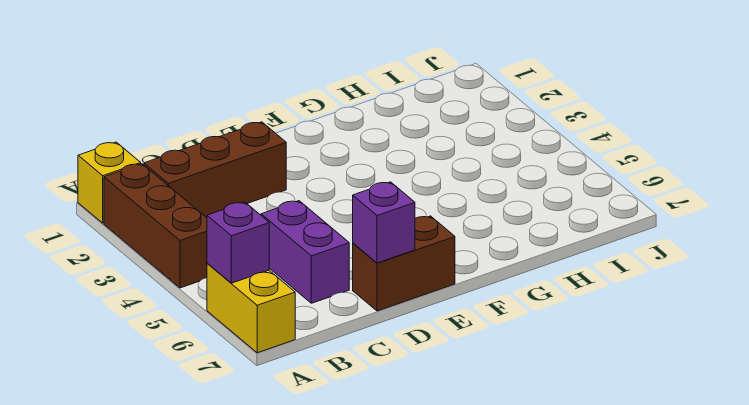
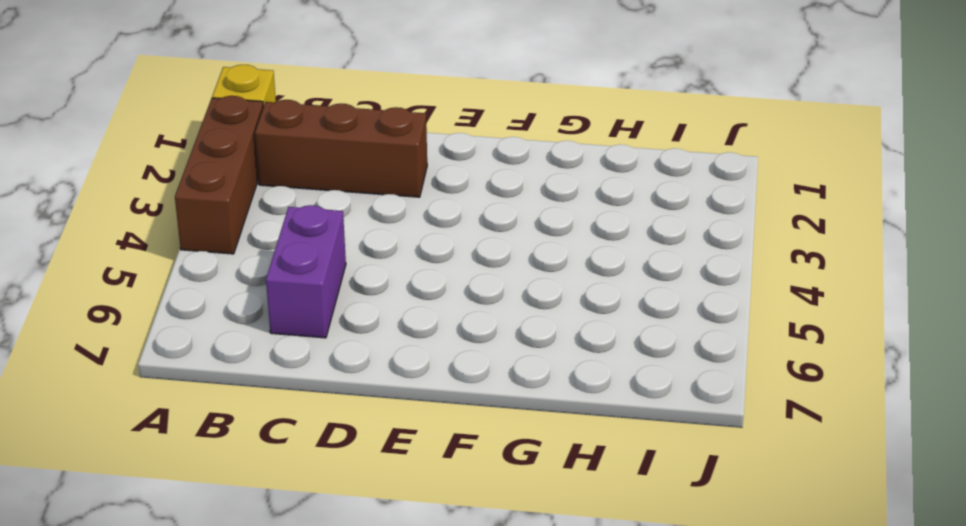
none -> yellow 1x2 brick [207,263,295,353]
none -> brown 1x2 brick [353,216,455,311]

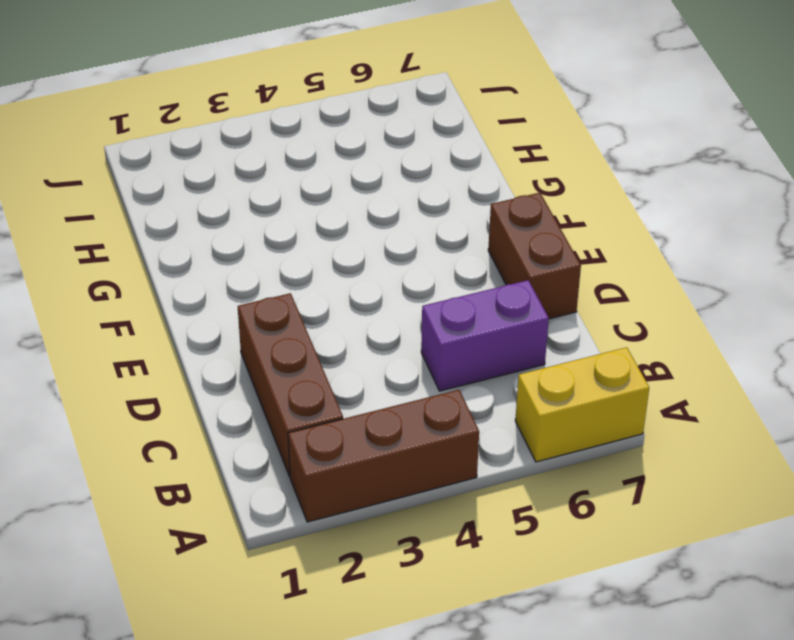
none -> yellow 1x1 brick [78,142,141,223]
none -> purple 1x1 brick [207,202,269,283]

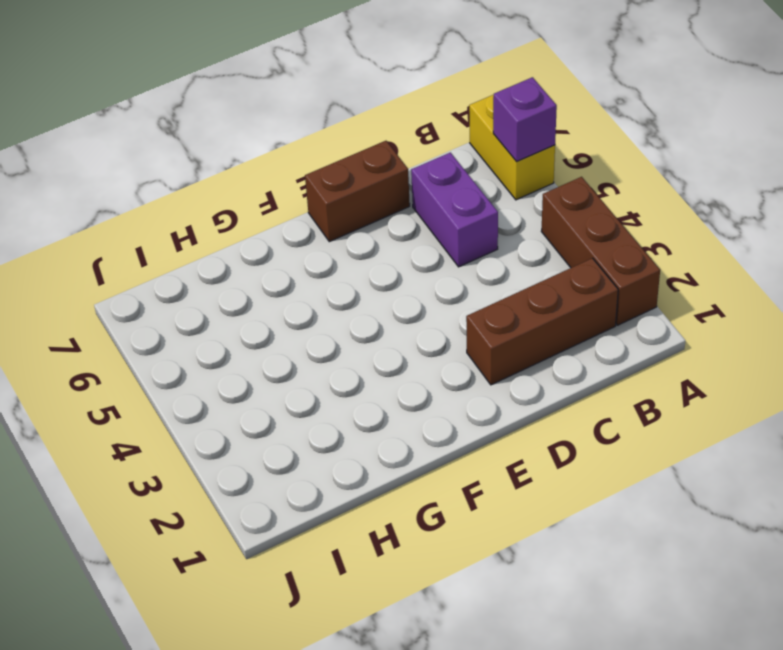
none -> yellow 1x1 brick [78,142,141,223]
none -> purple 1x1 brick [353,182,415,263]

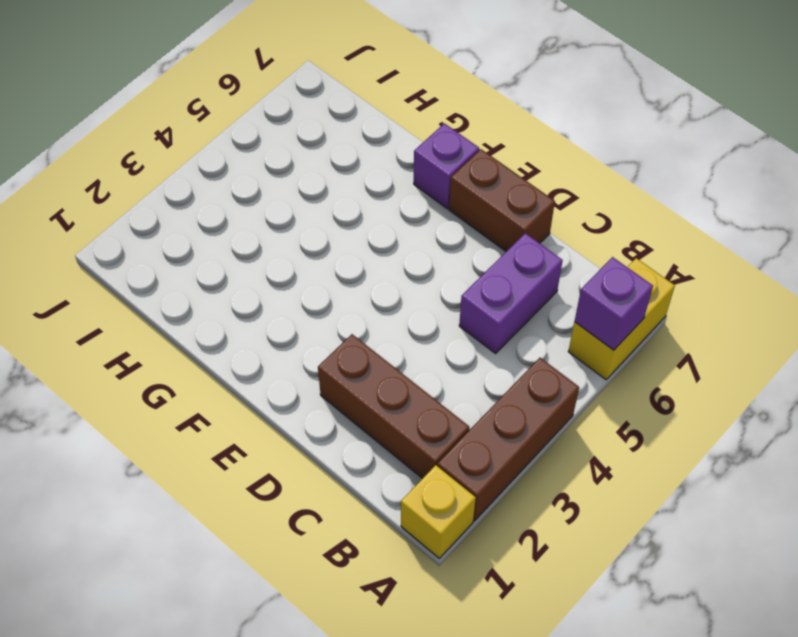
purple 1x1 brick [414,123,479,209] -> purple 1x1 brick moved to [353,182,415,263]

